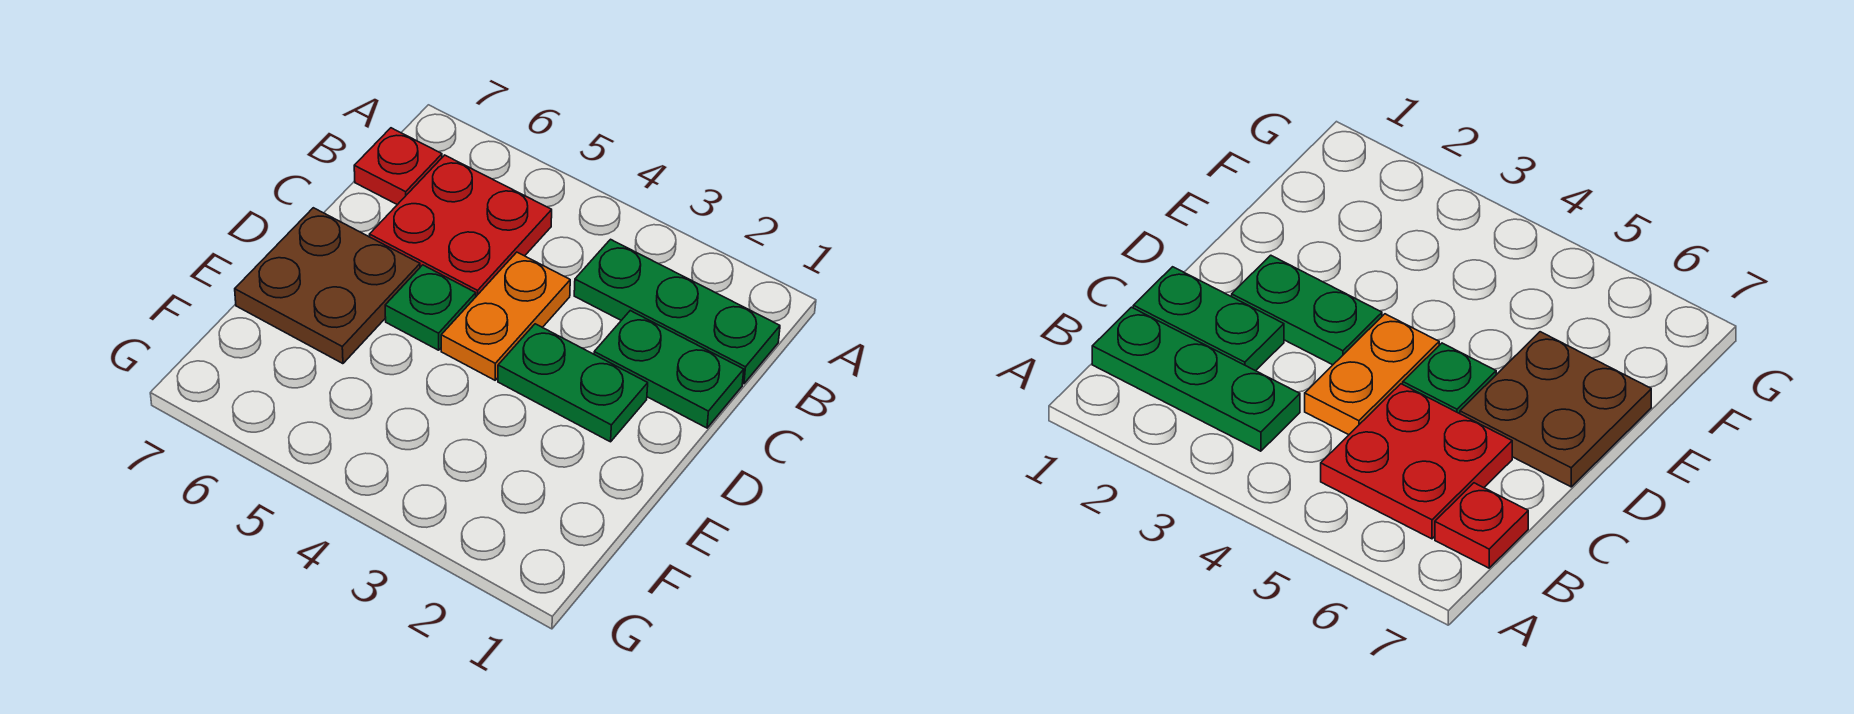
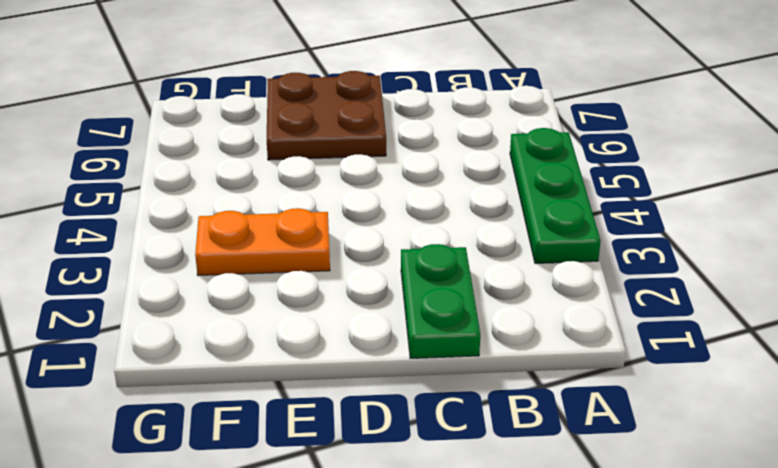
green 1x3 plate [510,128,601,263] -> green 1x3 plate moved to [574,239,780,384]
orange 1x2 plate [195,208,330,276] -> orange 1x2 plate moved to [441,252,570,380]
none -> red 2x2 plate [370,155,552,296]
none -> red 1x1 plate [354,128,442,205]

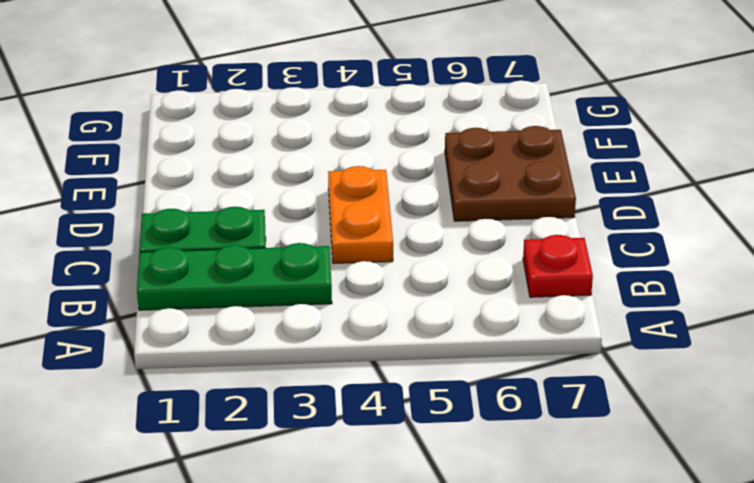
none -> red 2x2 plate [370,155,552,296]
none -> green 1x2 plate [498,324,648,442]

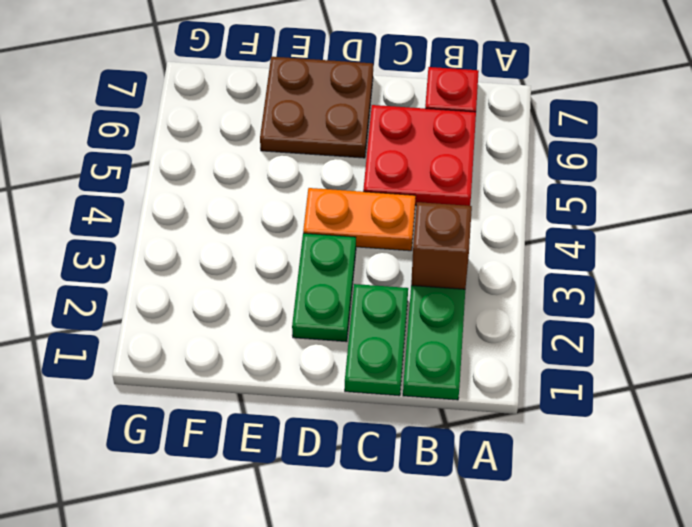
brown 1x1 brick [411,202,472,289] -> none
none -> green 1x1 plate [385,265,476,350]

